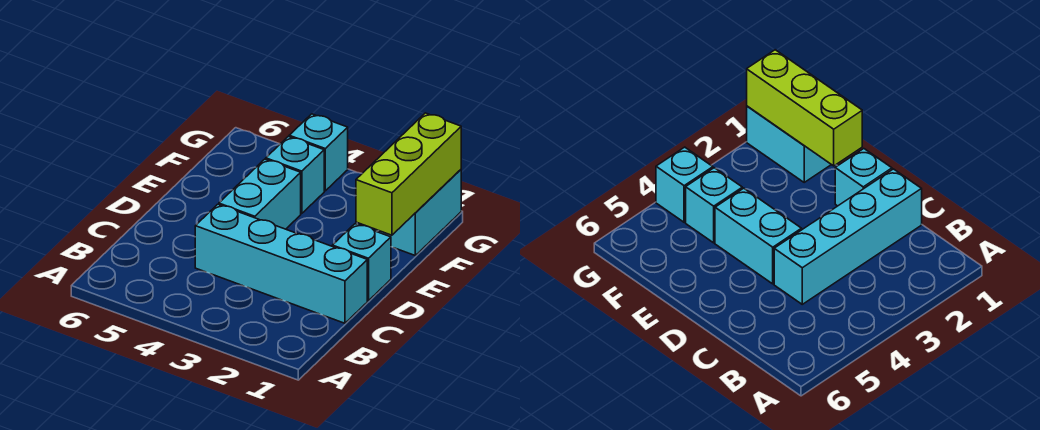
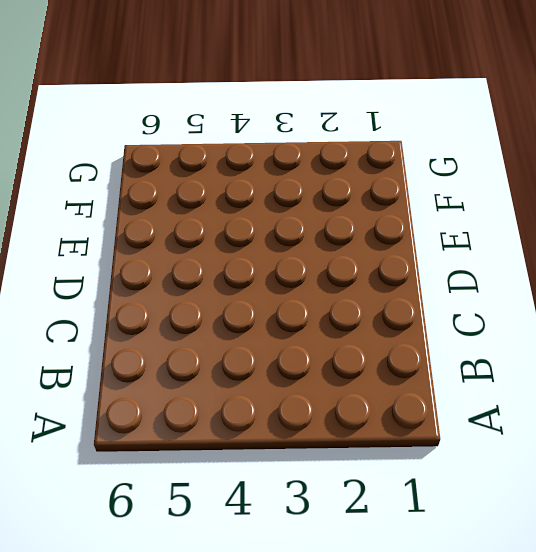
none -> cyan 1x4 brick [195,204,367,323]
none -> cyan 1x1 brick [332,224,391,301]

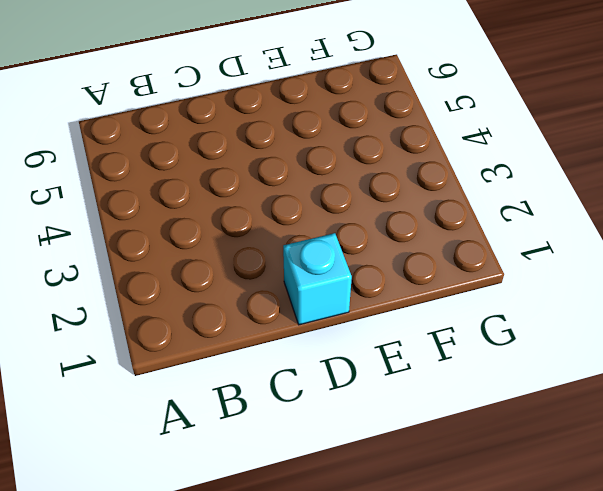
none -> cyan 1x4 brick [195,204,367,323]
none -> cyan 1x2 brick [219,159,301,229]

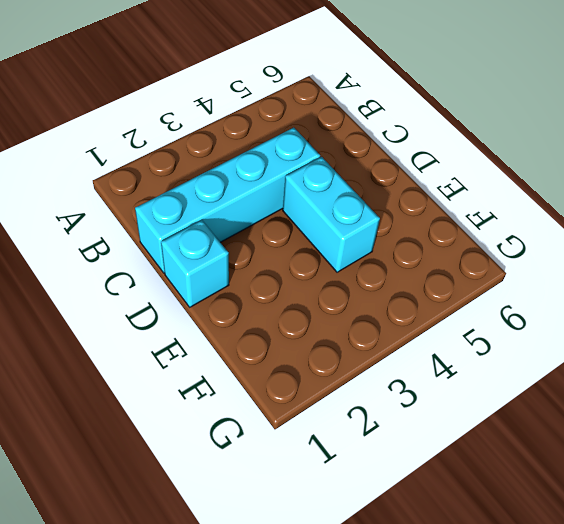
none -> cyan 1x2 brick [379,170,461,255]
none -> cyan 1x1 brick [266,137,324,214]

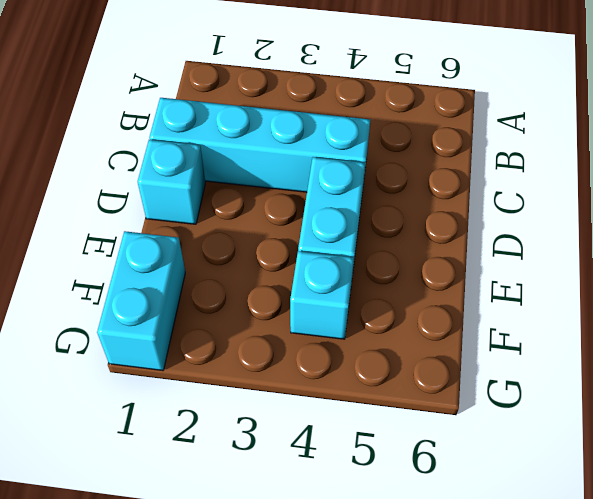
none -> cyan 1x1 brick [289,114,348,191]
none -> lime 1x3 brick [356,113,461,235]

